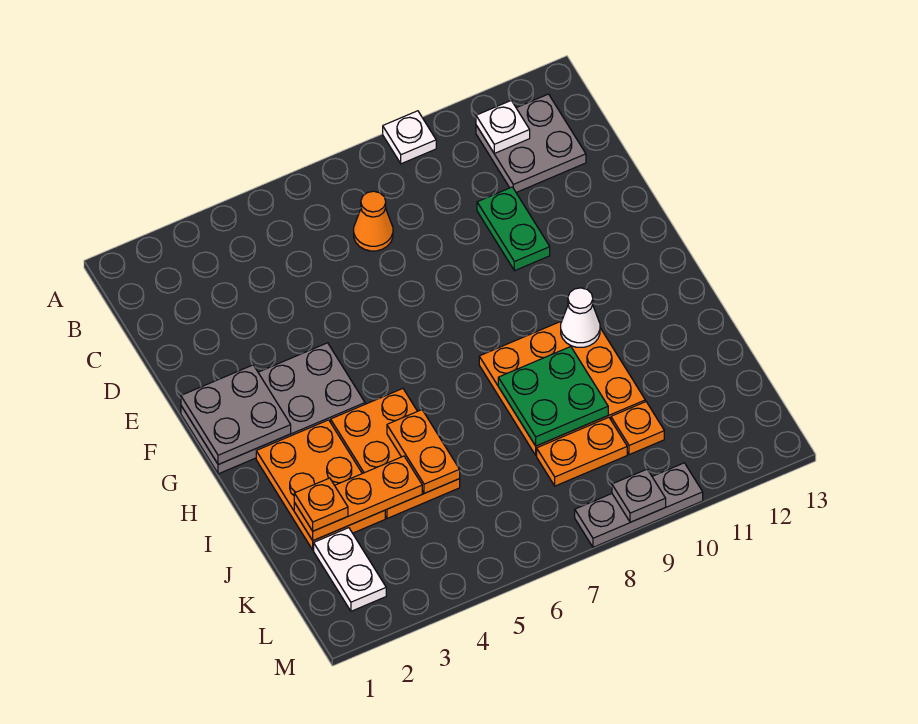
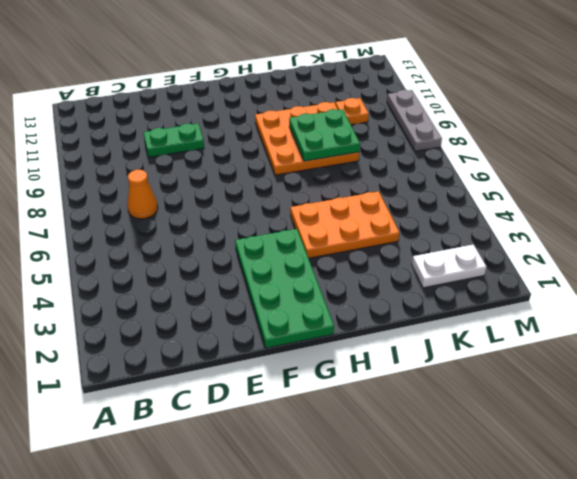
green 2x4 plate [235,229,334,348] -> grey 2x4 plate [181,343,365,474]
none -> white 1x1 plate [383,111,436,164]
none -> grey 2x2 plate [476,94,586,192]
none -> orange 2x3 plate [256,420,385,550]

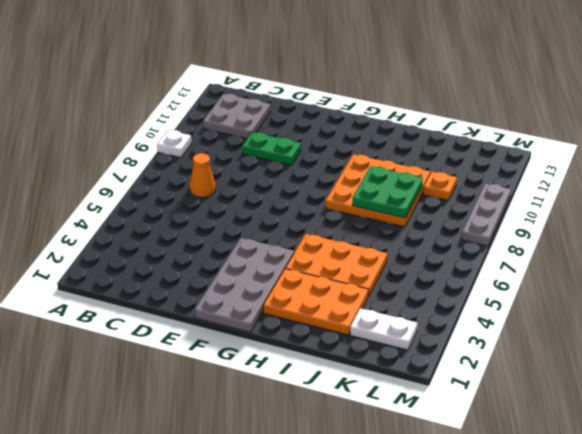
none -> orange 1x2 plate [537,417,627,486]
none -> white 1x1 plate [476,101,530,154]
none -> grey 2x2 plate [181,365,291,465]

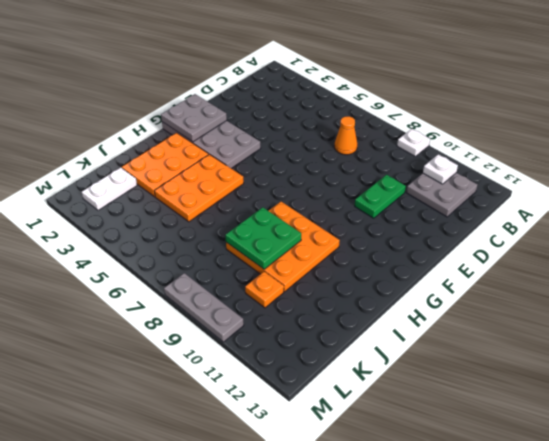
none -> orange 1x2 plate [537,417,627,486]
none -> white 1x1 cone [561,288,600,347]
none -> orange 1x2 plate [387,410,460,493]

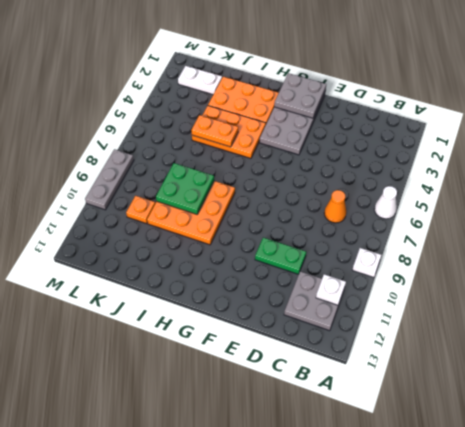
white 1x1 cone [374,186,397,219] -> white 1x1 cone moved to [561,288,600,347]
none -> orange 1x2 plate [537,417,627,486]
none -> orange 1x3 plate [294,456,422,541]
none -> grey 1x1 plate [612,469,666,522]

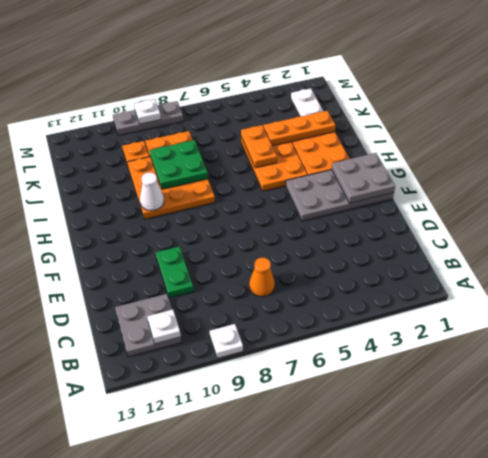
white 1x1 plate [134,99,161,124] -> grey 1x1 plate [612,469,666,522]
none -> orange 1x1 plate [294,478,348,531]

